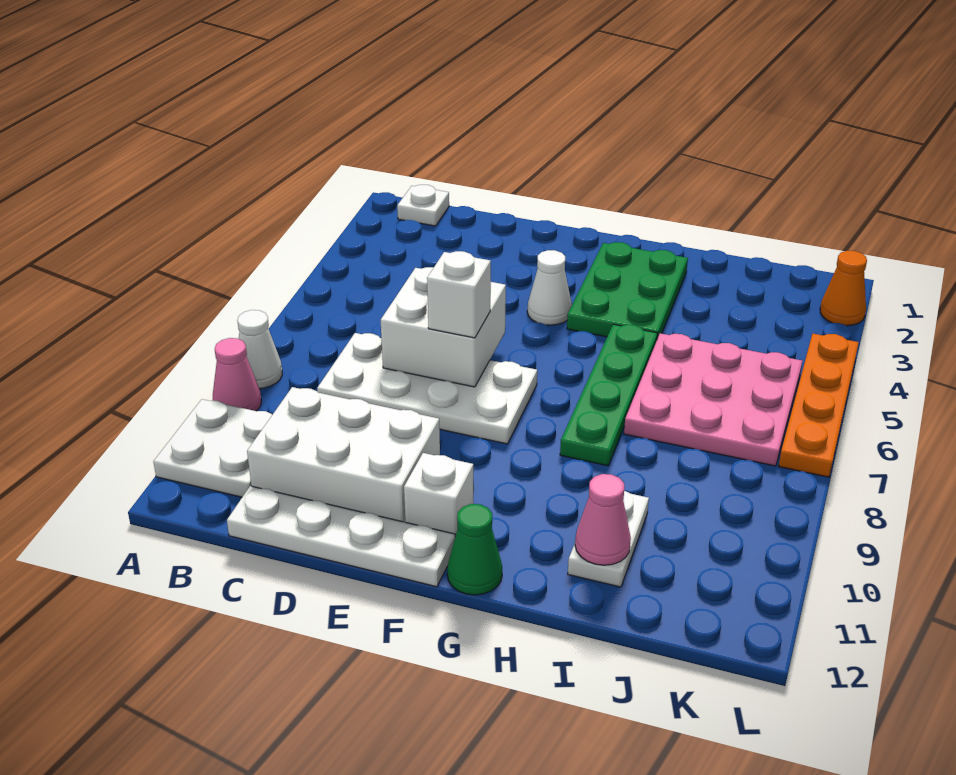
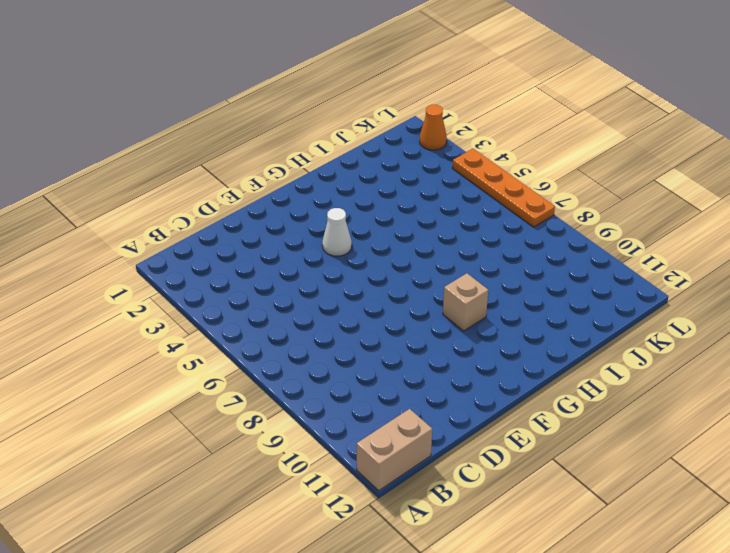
tan 1x2 brick [357,409,432,491] -> none
tan 1x1 brick [443,273,488,331] -> none
none -> white 1x1 cone [237,310,282,389]
none -> pink 1x1 cone [213,338,261,411]
none -> white 2x2 plate [153,399,272,497]

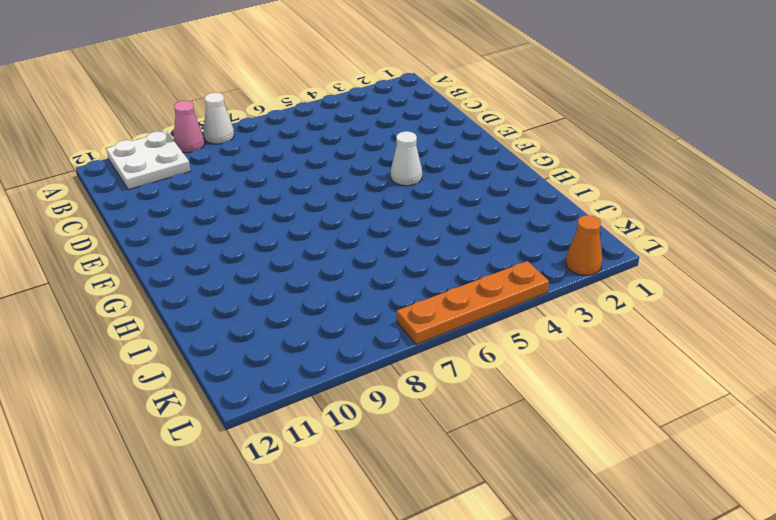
none -> white 1x1 plate [397,185,449,226]
none -> white 2x4 plate [317,333,537,444]
none -> white 2x3 brick [247,387,440,522]

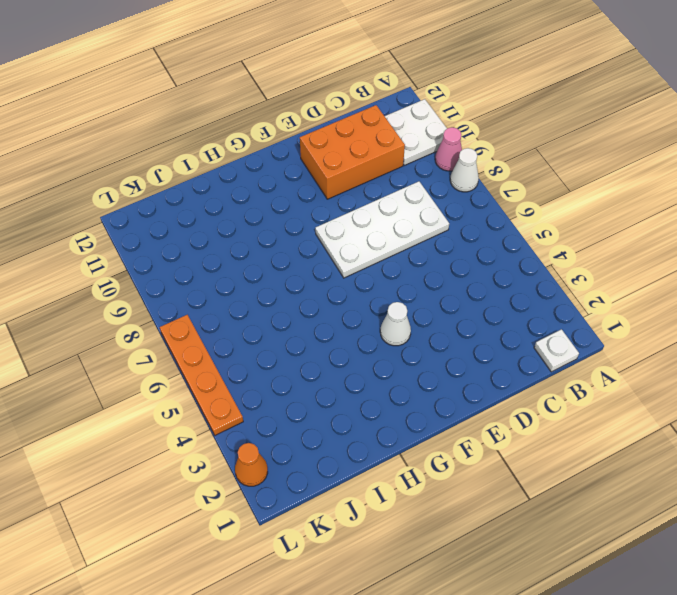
orange 2x3 brick [300,105,405,199] -> white 2x3 brick [247,387,440,522]
none -> white 1x4 plate [227,486,455,587]
none -> white 1x1 brick [404,453,474,536]
none -> green 2x3 plate [567,242,688,338]

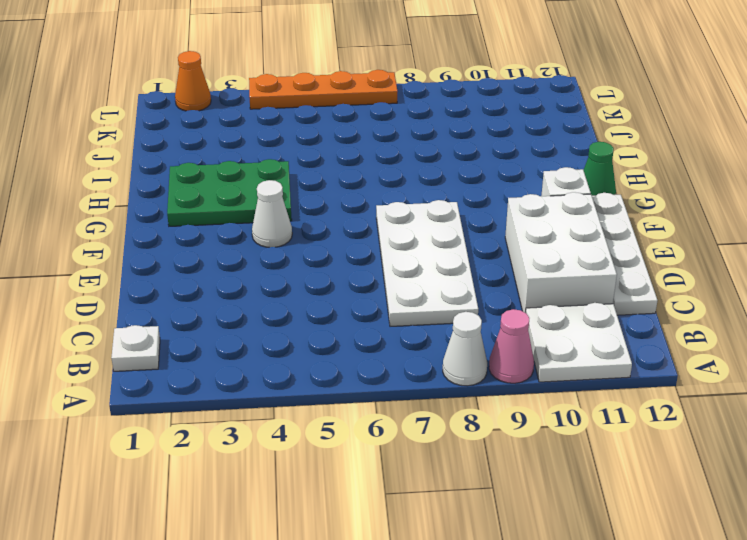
none -> green 1x4 plate [560,324,657,466]
none -> pink 3x3 plate [624,333,802,466]
none -> white 1x2 plate [568,491,649,587]

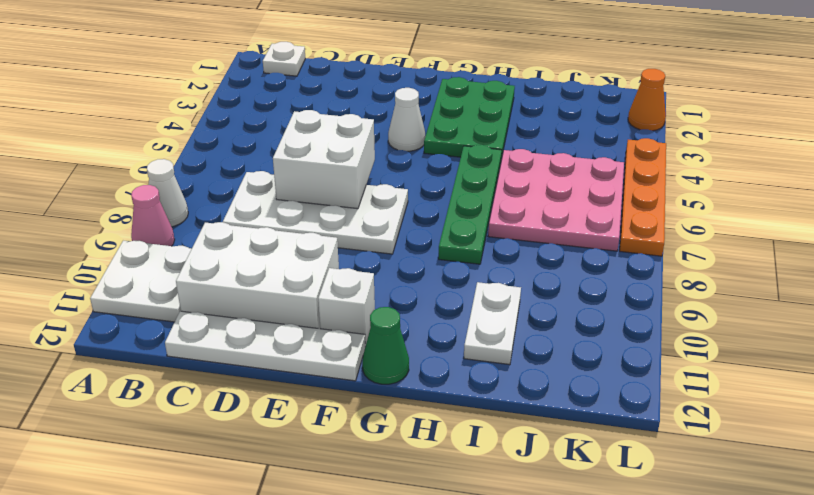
none -> pink 1x1 cone [575,474,631,565]
none -> white 1x1 brick [427,251,491,338]

